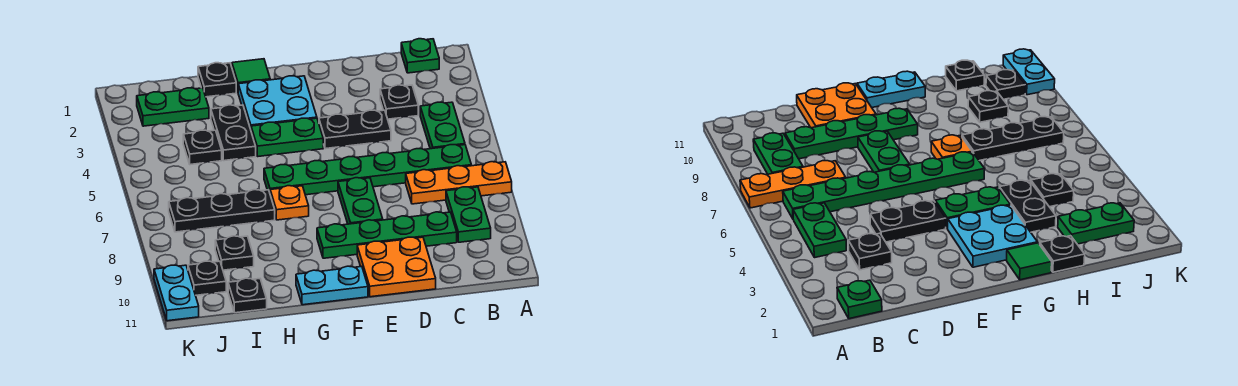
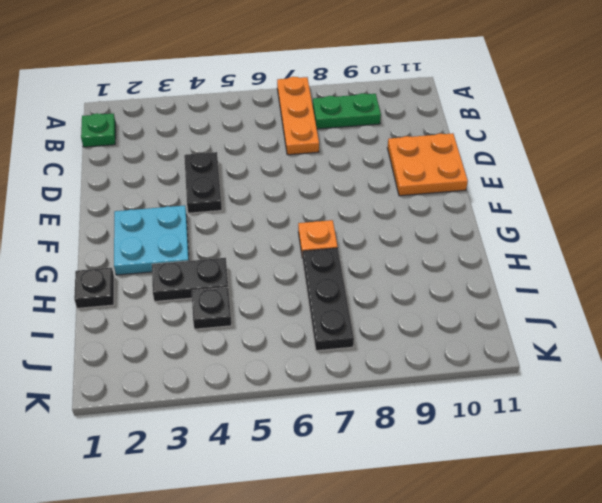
none -> green 1x2 plate [420,102,465,149]
none -> green 1x6 plate [264,145,471,195]
none -> black 1x1 plate [380,85,418,119]

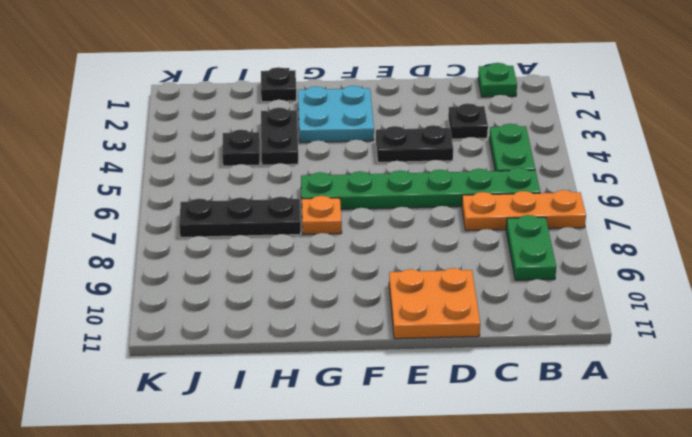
none -> green 1x4 plate [317,212,457,258]
none -> green 1x2 plate [338,178,383,224]
none -> green 1x2 plate [251,118,323,157]

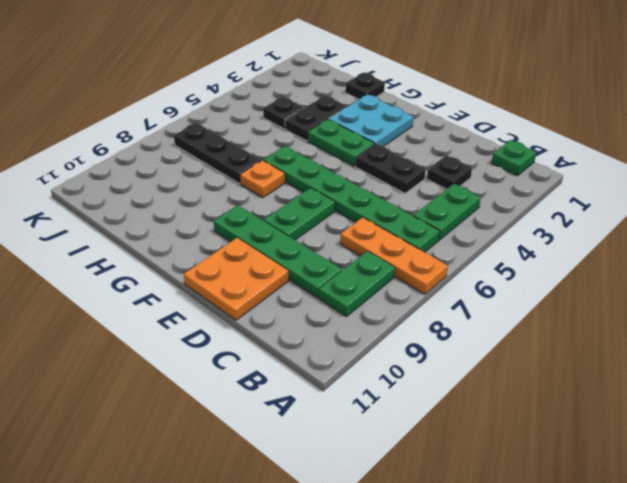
none -> cyan 1x2 plate [296,266,368,305]
none -> green 1x1 tile [232,59,270,91]
none -> green 1x2 plate [137,88,209,126]

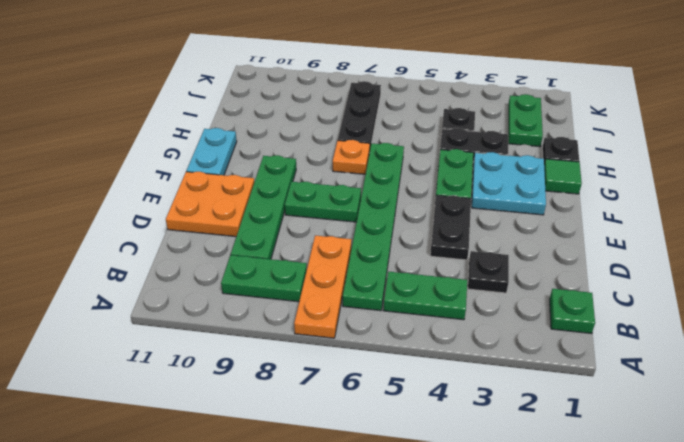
none -> black 1x1 plate [215,236,254,270]
none -> black 1x1 plate [228,278,267,313]
none -> black 1x1 plate [188,261,226,295]

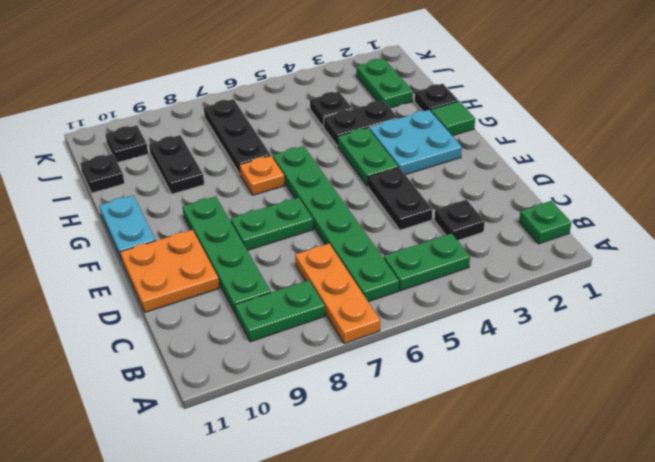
black 1x2 plate [149,135,204,194] -> black 1x1 plate [215,236,254,270]
none -> cyan 1x2 plate [154,265,199,321]

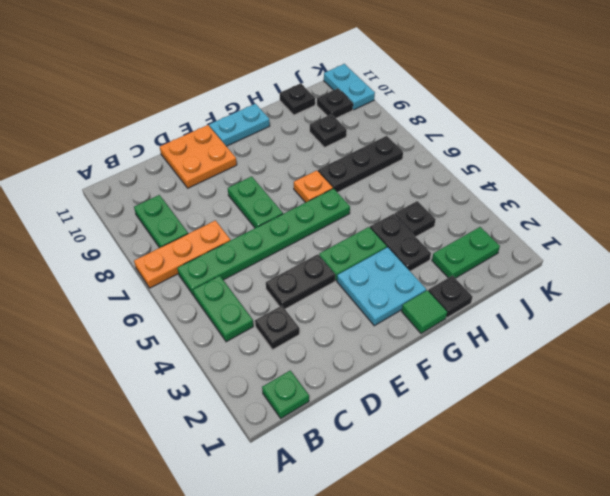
none -> green 1x4 plate [317,212,457,258]

